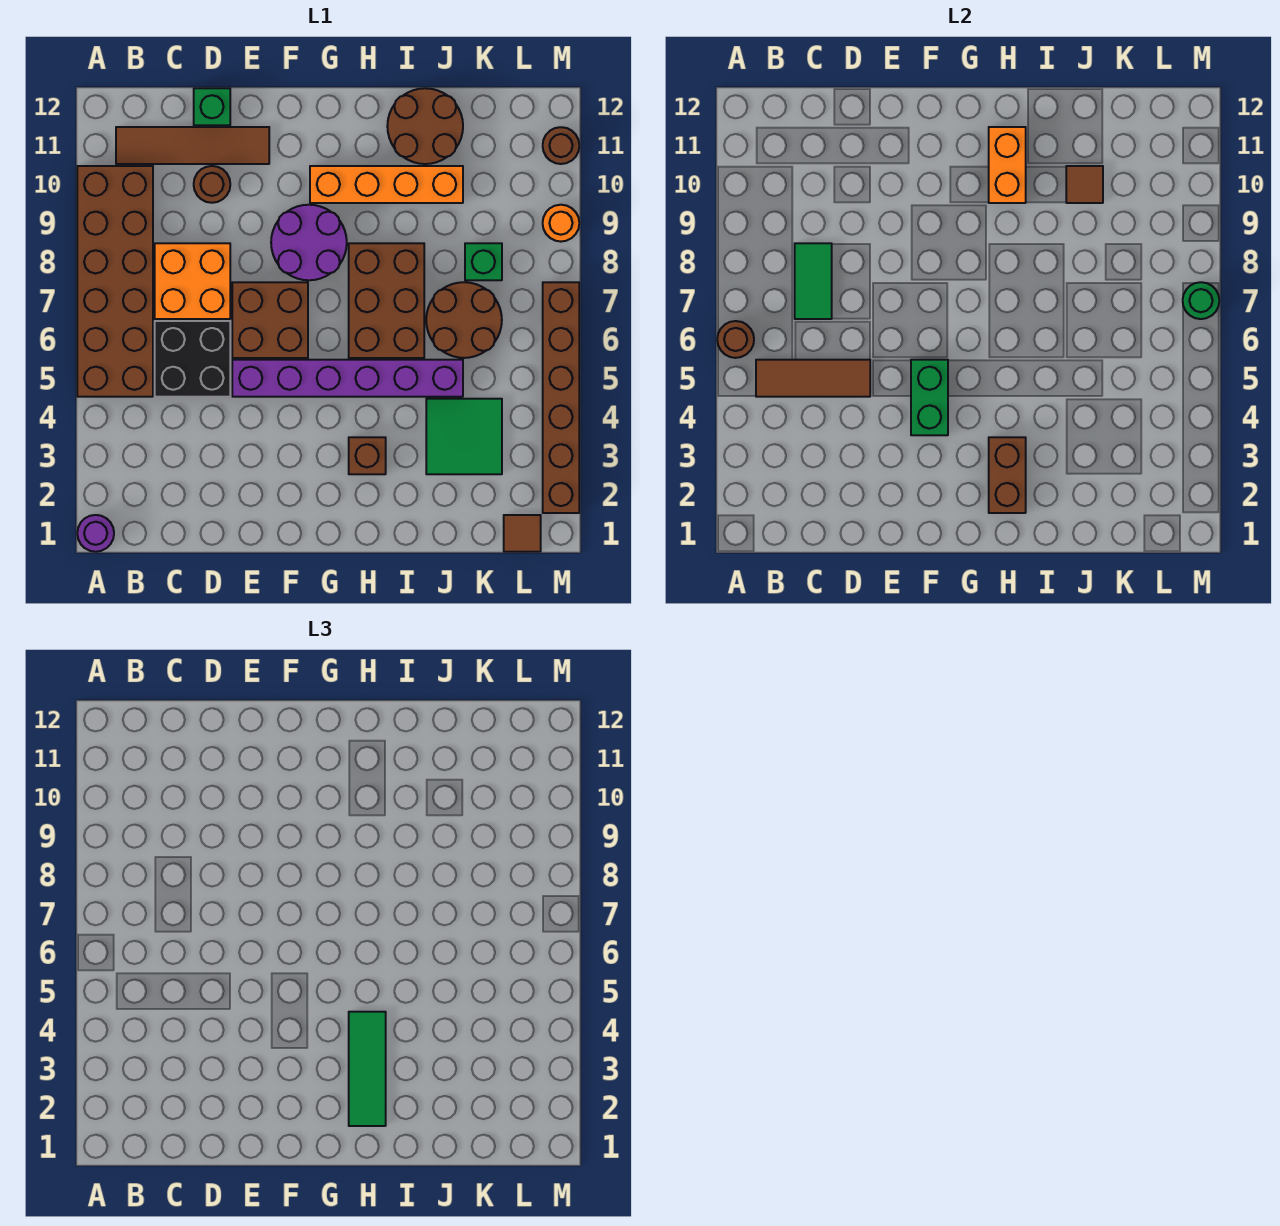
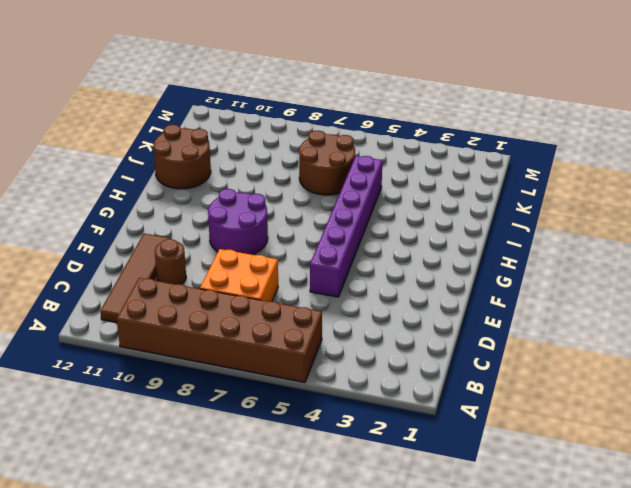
none -> purple 1x1 round brick [77,515,114,552]
none -> black 2x2 brick [155,321,230,397]
none -> green 1x1 brick [194,88,230,125]
none -> brown 2x2 brick [232,282,308,358]

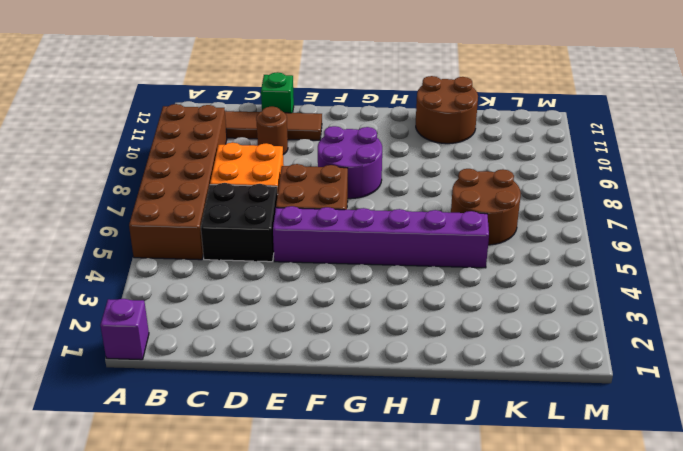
purple 1x1 brick [100,299,149,360] -> purple 1x1 round brick [77,515,114,552]
none -> orange 1x4 brick [310,166,463,203]
none -> brown 1x1 brick [349,437,386,474]
none -> brown 2x3 brick [349,243,424,358]
none -> green 2x2 tile [426,399,502,474]

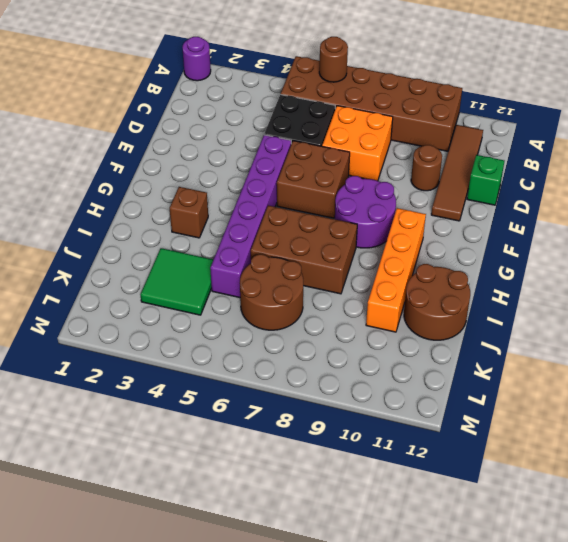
none -> green 1x1 brick [465,243,502,280]
none -> brown 1x1 tile [504,515,541,552]
none -> brown 1x6 brick [543,282,579,513]
none -> orange 1x1 round brick [543,205,579,242]

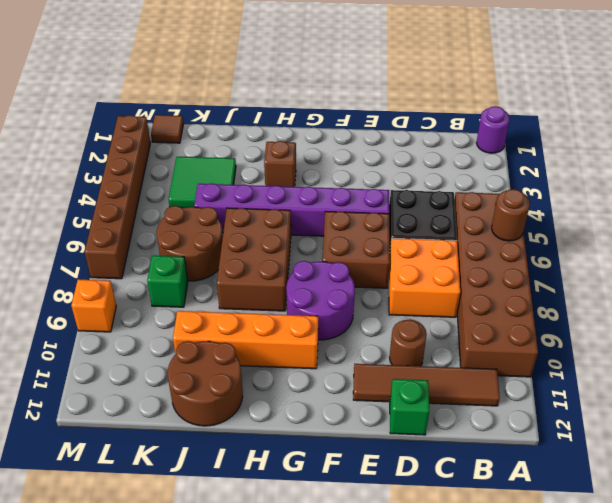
orange 1x1 brick [71,280,116,332] -> orange 1x1 round brick [543,205,579,242]
none -> brown 1x1 round brick [543,127,579,164]
none -> brown 1x3 tile [756,360,870,397]
none -> green 1x2 tile [795,243,832,319]
none -> green 1x2 brick [911,360,948,435]

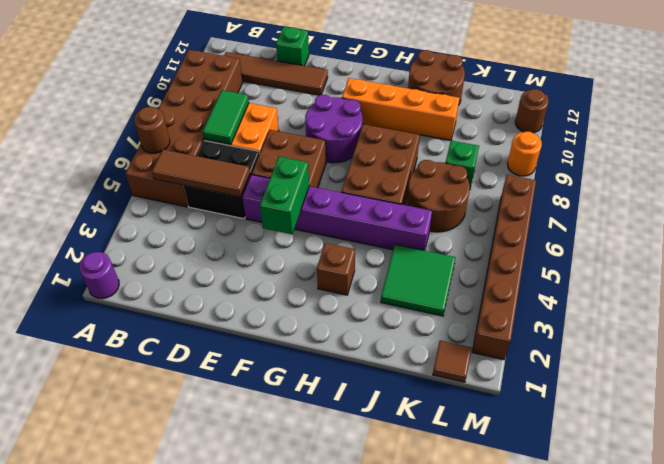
none -> brown 1x1 round brick [194,166,230,203]
none -> brown 1x2 brick [989,437,1026,513]
none -> orange 1x2 brick [989,127,1026,203]
none -> brown 1x1 tile [1066,166,1103,203]

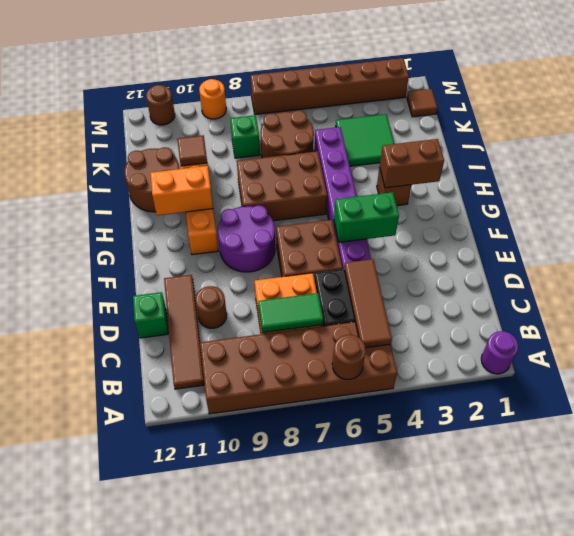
none -> green 1x1 round brick [1183,282,1219,319]
none -> green 1x3 tile [349,1012,386,1126]

